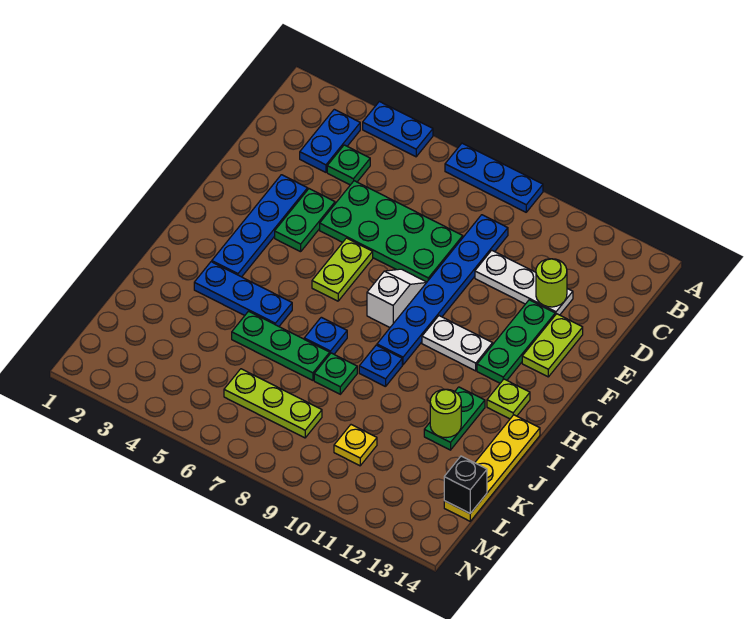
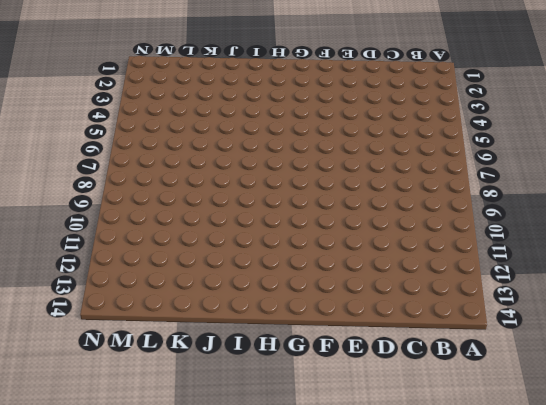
none -> blue 1x2 plate [363,101,433,157]
none -> blue 1x3 plate [445,143,543,212]
none -> blue 1x2 plate [300,109,360,172]

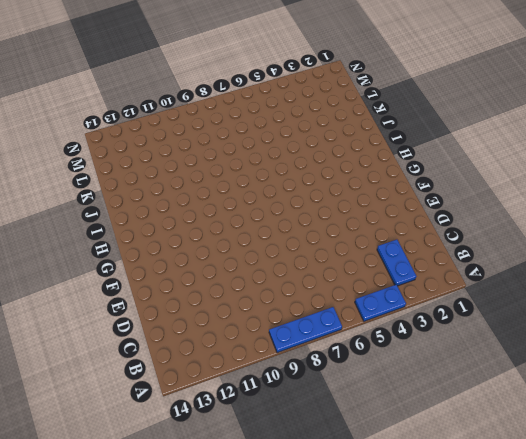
none -> green 1x1 plate [327,145,370,185]
none -> blue 1x6 plate [377,215,508,365]
none -> green 2x4 plate [320,181,463,282]

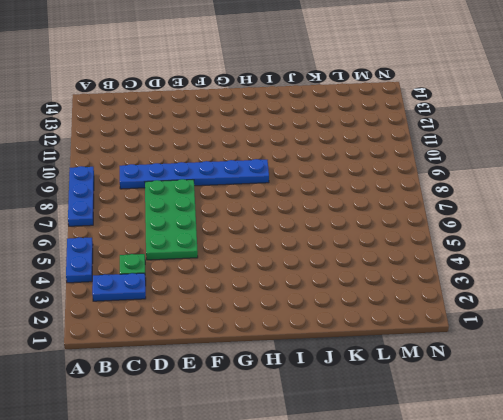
none -> white 1x3 plate [475,250,573,315]
none -> blue 1x4 plate [212,175,308,277]
none -> green 1x2 plate [275,189,335,252]

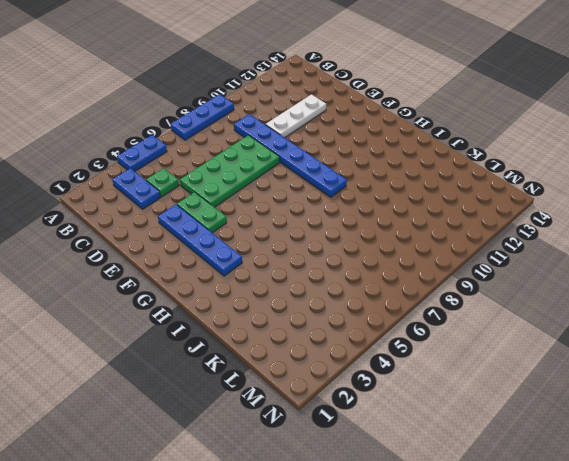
none -> green 1x3 plate [477,300,555,383]
none -> lime 1x2 plate [522,314,583,377]
none -> lime 1x2 plate [312,238,373,301]

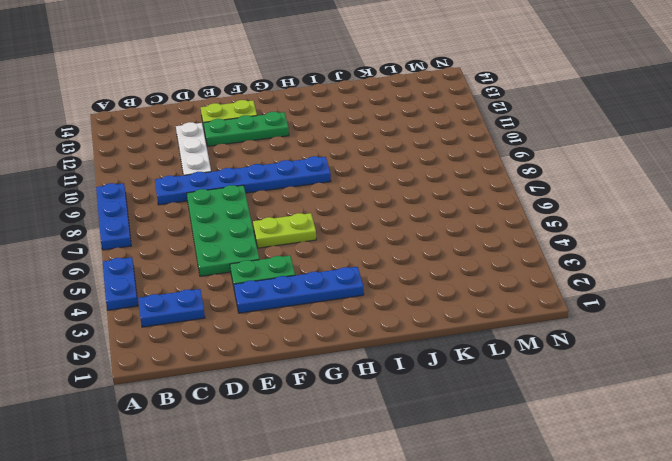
none -> green 1x1 plate [327,145,370,185]
none -> white 1x2 slope [367,269,427,327]
none -> white 1x2 plate [422,316,493,371]

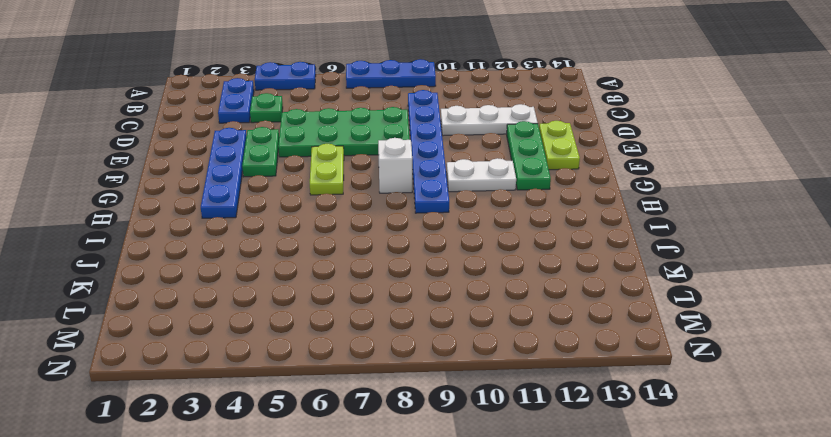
none -> lime 1x1 plate [487,379,530,419]
none -> blue 1x3 plate [194,262,292,326]
none -> blue 1x1 plate [304,317,347,354]

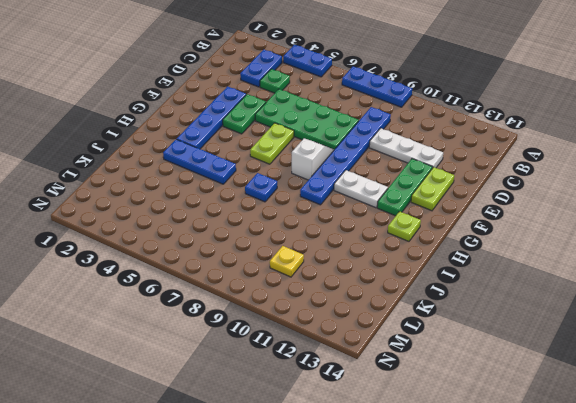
none -> blue 1x1 plate [359,345,402,387]
none -> green 1x2 plate [424,387,485,450]
none -> yellow 1x4 plate [444,415,540,521]

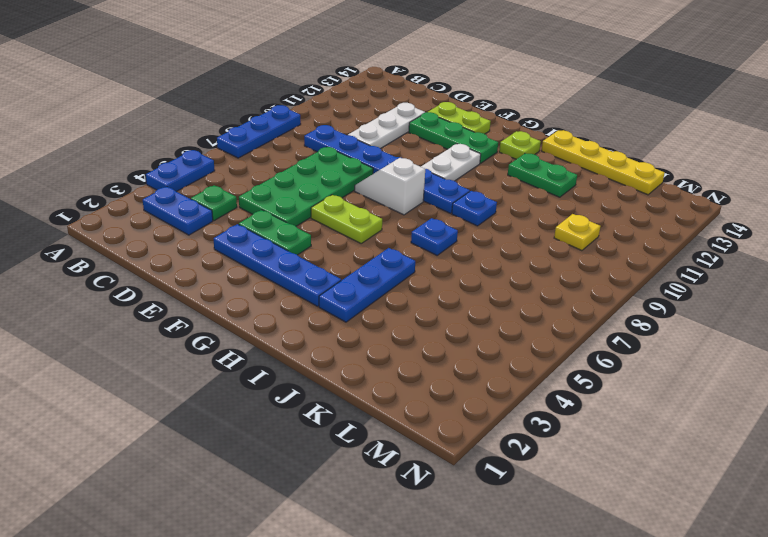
none -> green 1x3 plate [232,311,330,380]
none -> green 1x1 plate [314,353,357,394]
none -> lime 1x3 plate [224,369,322,438]

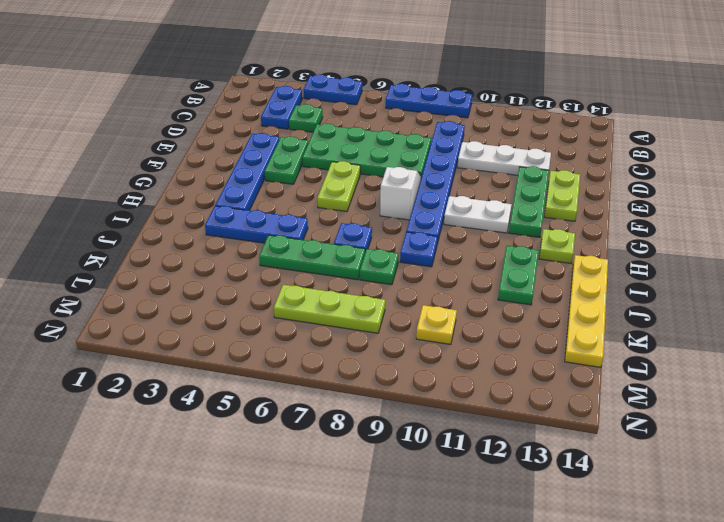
none -> lime 1x1 round brick [536,259,567,307]
none -> lime 1x1 round brick [430,389,461,438]
none -> black 1x1 brick [444,456,487,513]

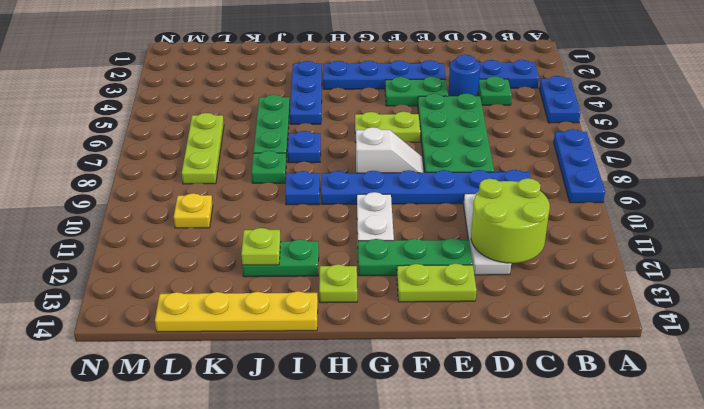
lime 2x2 round brick [471,178,550,263] -> lime 1x1 round brick [536,259,567,307]
blue 1x1 round brick [448,55,480,96] -> none
lime 1x1 plate [241,228,281,265] -> lime 1x1 round brick [430,389,461,438]
none -> black 1x1 brick [444,456,487,513]

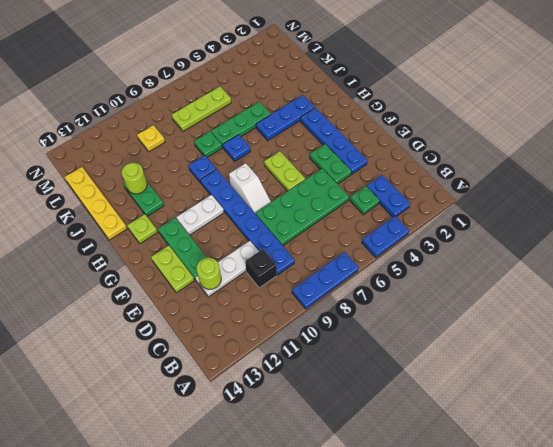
black 1x1 brick [245,249,277,288] -> black 1x1 brick moved to [444,456,487,513]

